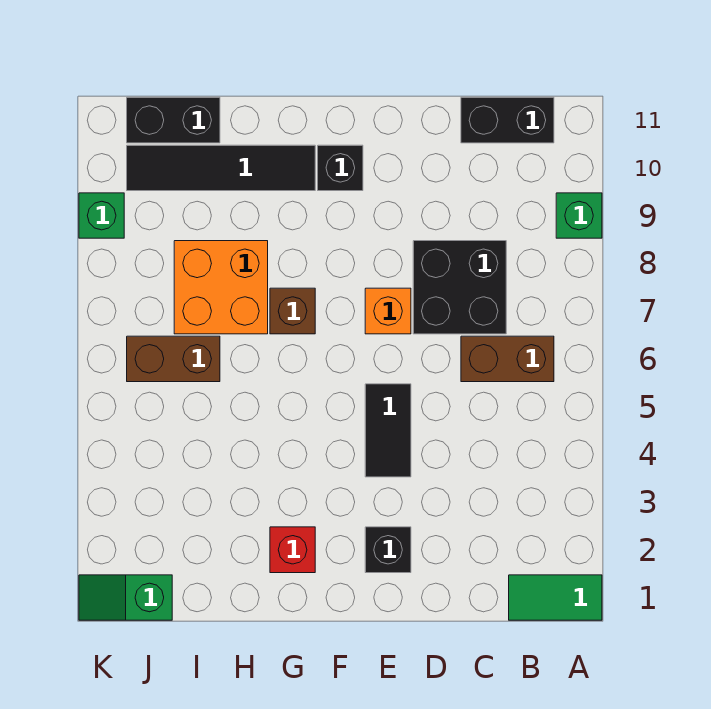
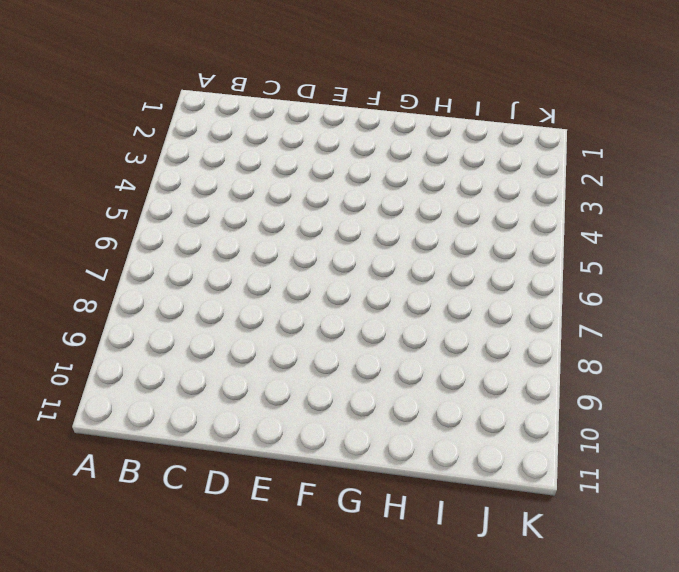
none -> green 1x2 tile [509,575,602,620]
none -> green 1x1 brick [556,193,602,238]
none -> brown 1x2 brick [461,336,554,382]

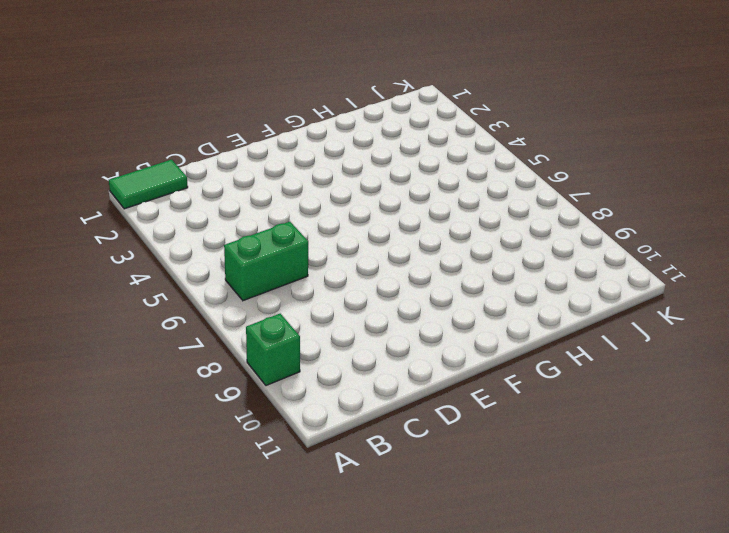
green 1x2 brick [224,222,308,301] -> brown 1x2 brick [461,336,554,382]
none -> black 1x2 brick [461,97,554,143]
none -> black 2x2 brick [413,241,506,334]
none -> black 1x1 brick [365,527,411,573]

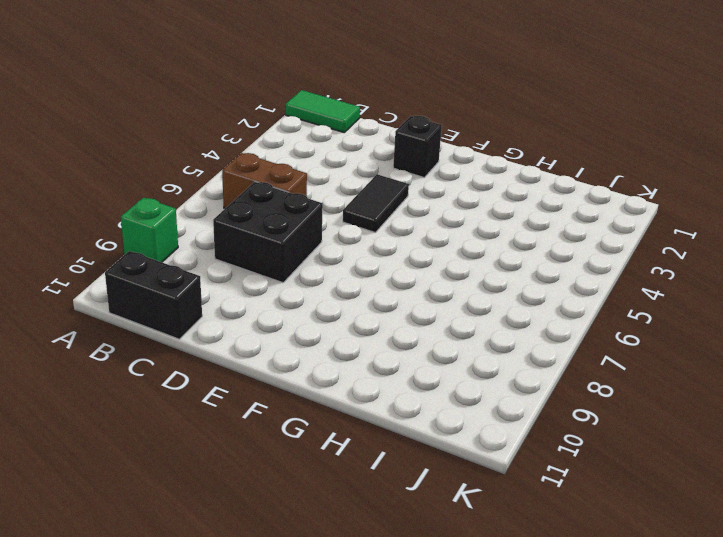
none -> orange 1x1 brick [365,288,411,334]
none -> black 1x1 brick [318,145,363,191]
none -> red 1x1 brick [270,527,315,573]

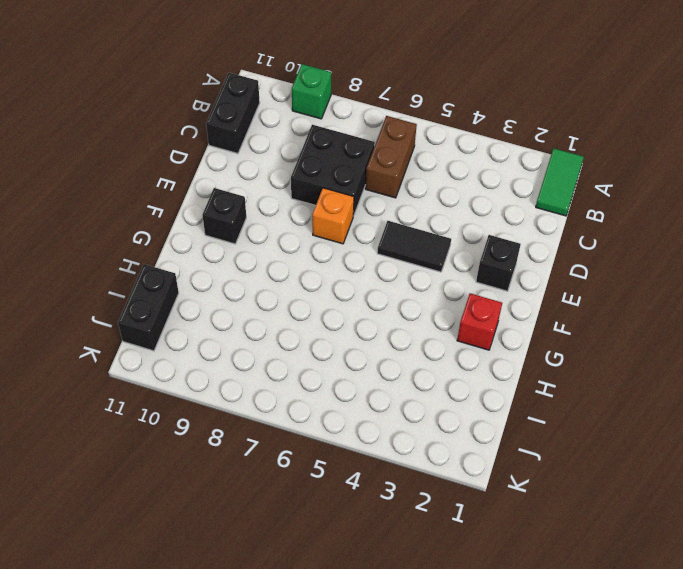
none -> brown 1x1 brick [270,288,315,334]
none -> black 1x4 tile [127,145,315,191]
none -> orange 2x2 brick [174,241,268,334]

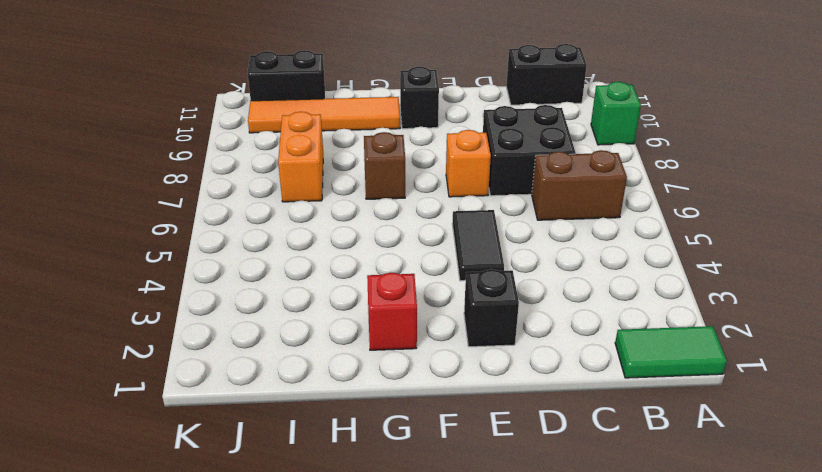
orange 1x4 tile [248,97,400,133] -> black 1x4 tile [127,145,315,191]
orange 1x2 brick [278,112,323,202] -> orange 2x2 brick [174,241,268,334]
none -> brown 1x2 brick [127,336,220,382]
none -> green 1x2 slope [79,575,172,620]
none -> green 1x1 brick [79,193,124,238]

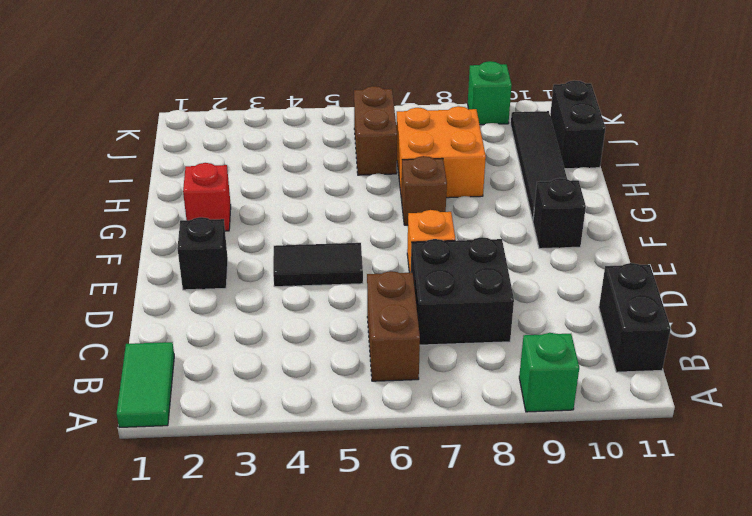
none -> green 1x2 slope [79,575,172,620]

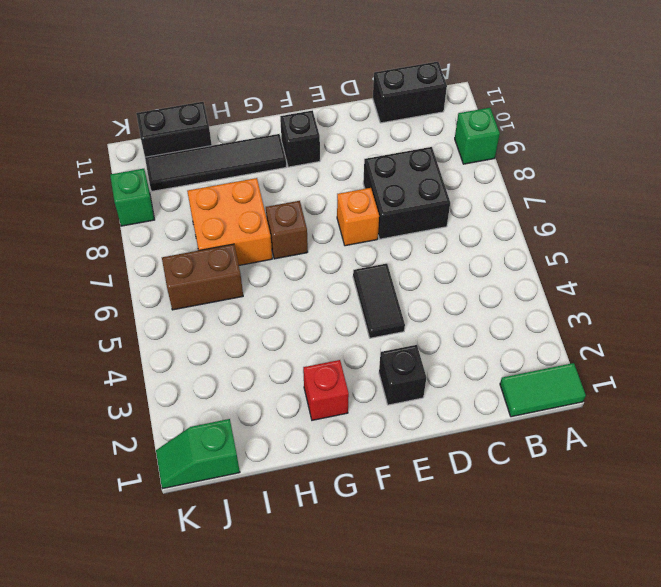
none -> brown 1x2 brick [461,336,554,382]

